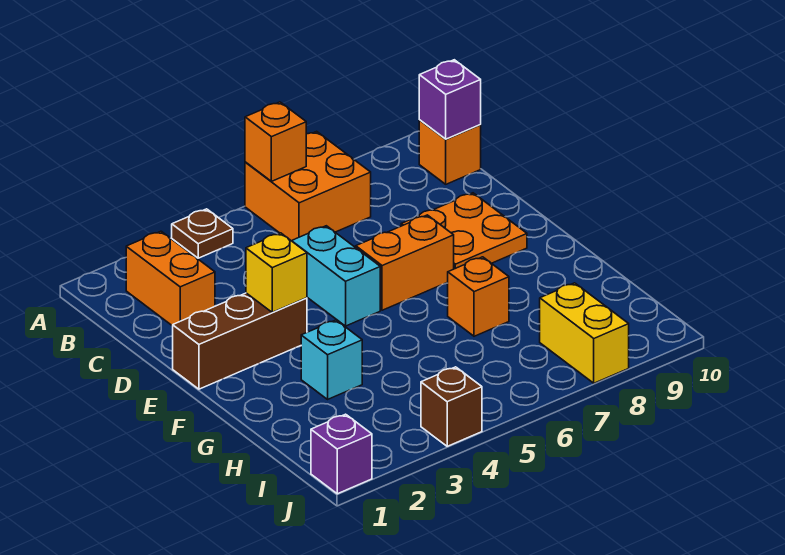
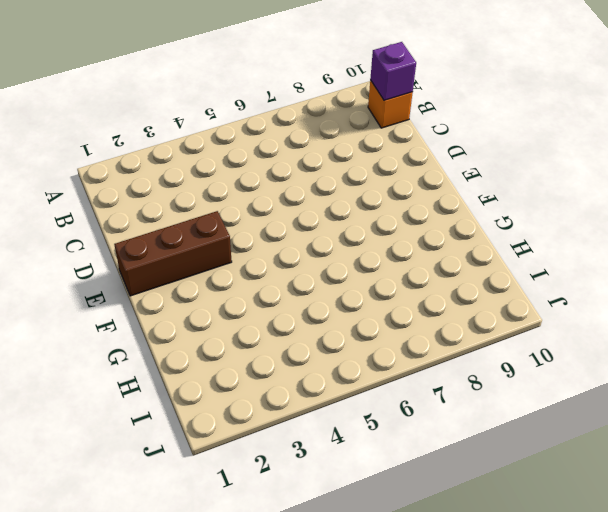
none -> brown 1x1 plate [172,209,233,258]
none -> orange 2x2 brick [245,131,371,241]
none -> orange 1x2 brick [126,231,215,326]

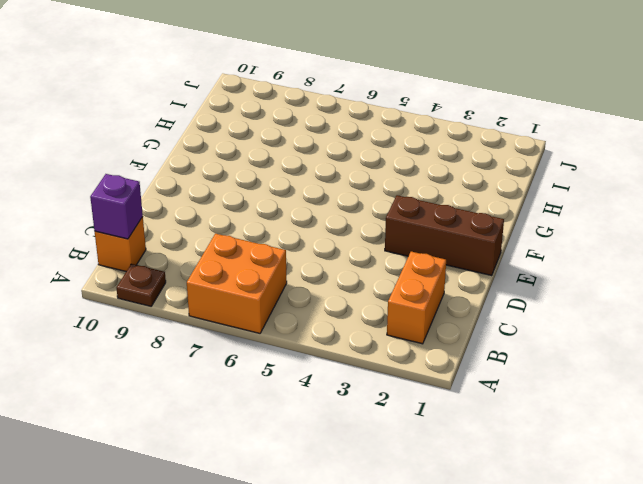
brown 1x1 plate [117,264,166,306] -> brown 1x1 plate moved to [172,209,233,258]
none -> cyan 1x2 brick [292,226,380,326]
none -> orange 2x2 plate [401,193,527,269]
none -> orange 1x2 brick [356,215,454,310]

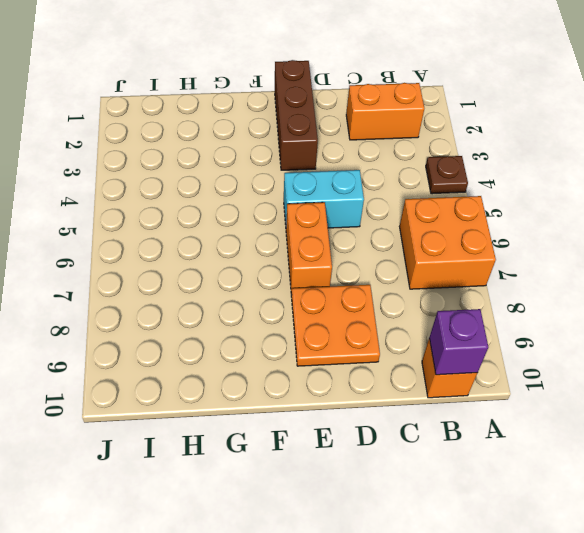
none -> cyan 1x1 brick [301,320,362,399]
none -> orange 1x1 brick [448,257,509,336]
none -> yellow 1x2 brick [540,283,629,383]

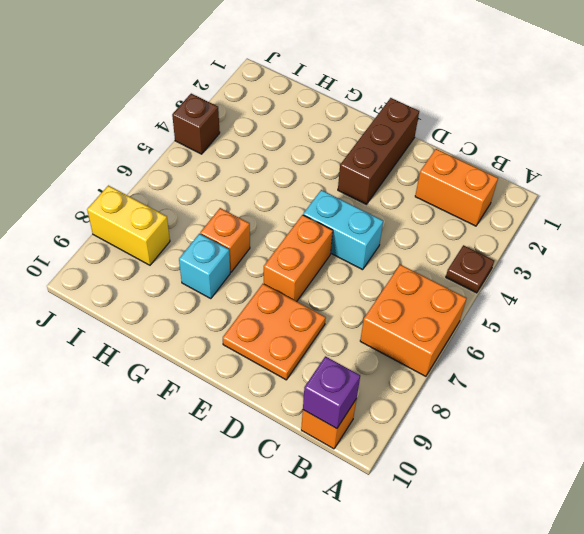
cyan 1x1 brick [179,234,230,299] -> cyan 1x1 brick moved to [301,320,362,399]
none -> purple 1x1 brick [311,414,372,494]
none -> orange 1x1 brick [245,102,306,181]
none -> yellow 1x1 brick [246,233,307,312]

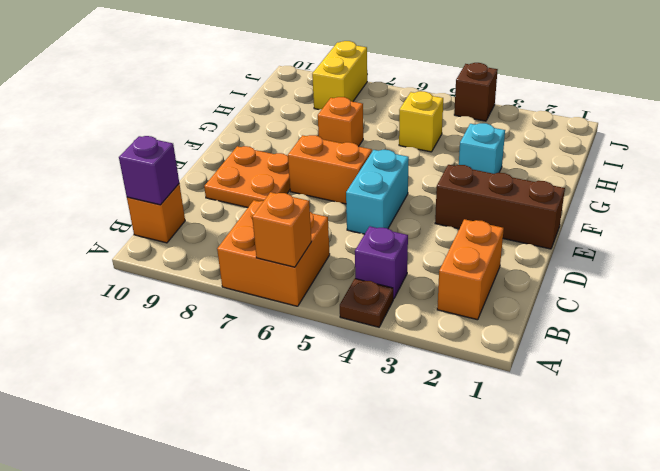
purple 1x1 brick [355,226,408,299] -> purple 1x1 brick moved to [311,414,372,494]
yellow 1x1 brick [399,91,443,152] -> yellow 1x1 brick moved to [246,233,307,312]

